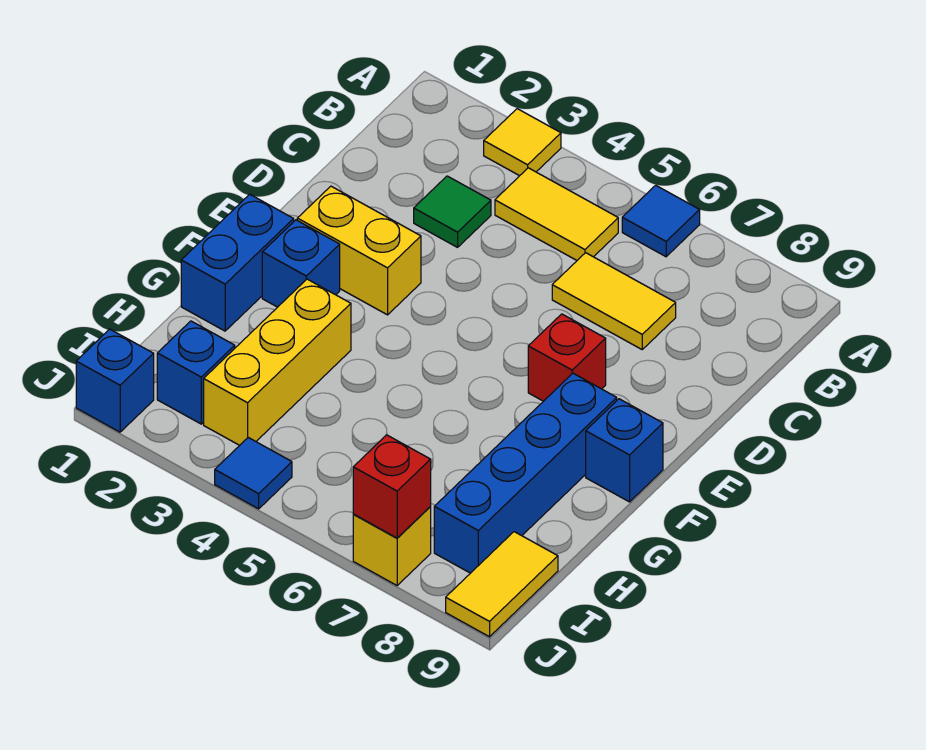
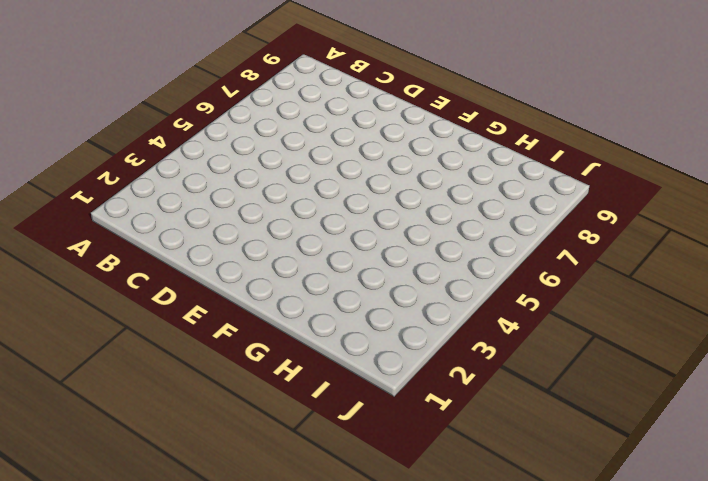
none -> yellow 1x1 tile [484,109,561,176]
none -> blue 1x1 tile [622,185,700,257]
none -> yellow 1x2 tile [495,168,618,260]

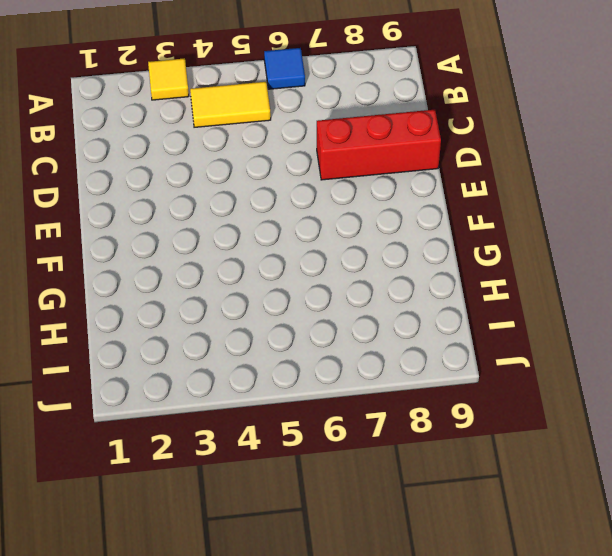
red 1x3 brick [317,110,441,180] -> none
none -> green 1x1 tile [414,176,491,247]
none -> yellow 1x2 tile [552,253,676,349]
none -> yellow 1x2 brick [297,186,421,315]

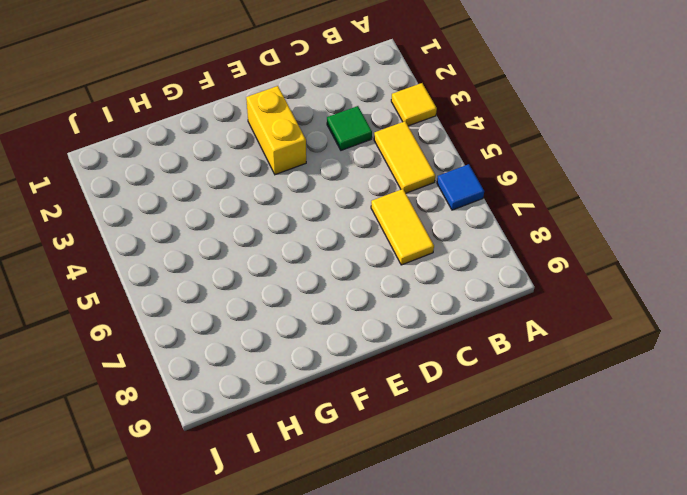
none -> red 1x1 brick [528,314,606,401]
none -> blue 1x2 brick [181,194,294,331]
none -> blue 1x1 brick [262,220,340,307]

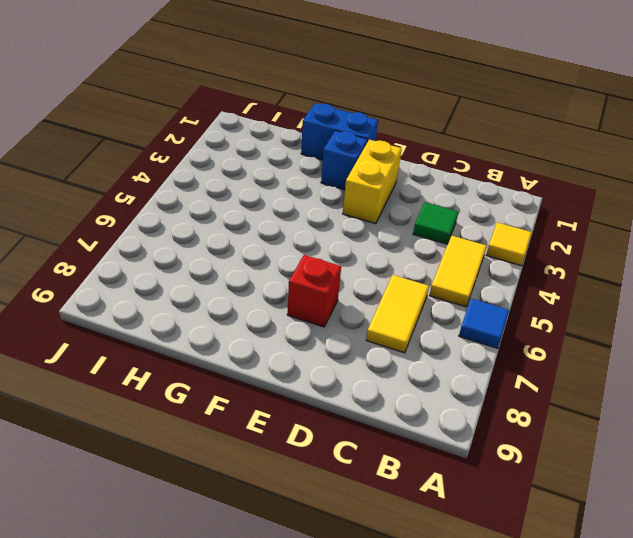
none -> blue 1x4 brick [434,373,617,573]
none -> blue 1x1 brick [586,399,663,502]
none -> yellow 1x3 brick [204,279,351,445]

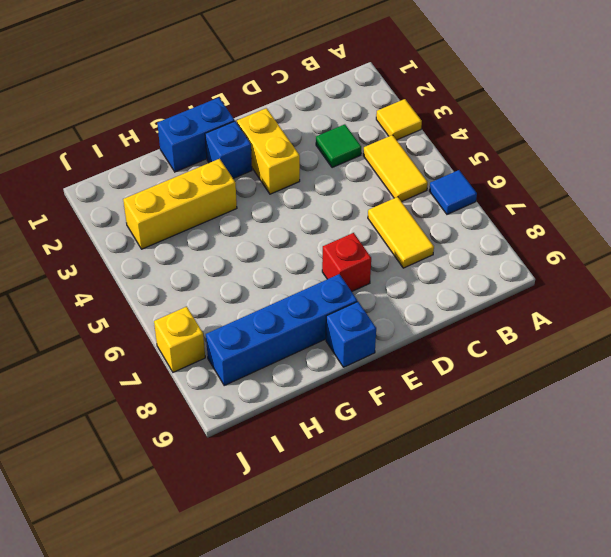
none -> blue 1x1 brick [157,321,235,424]
none -> yellow 1x2 tile [446,532,558,637]
none -> blue 1x1 brick [76,329,154,432]

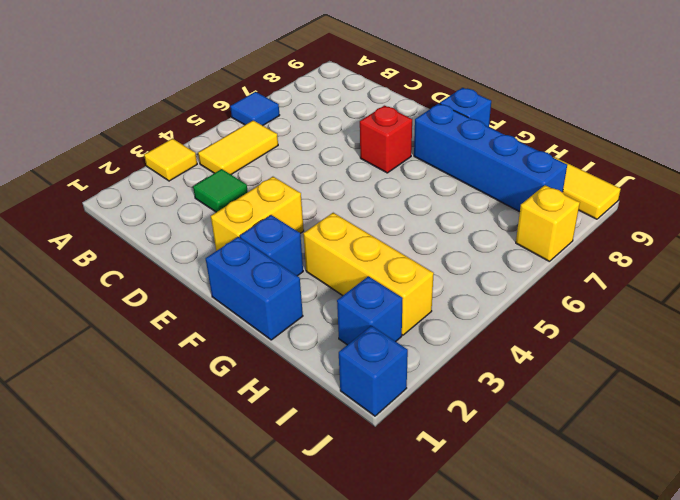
none -> yellow 1x2 tile [552,253,676,349]
none -> blue 1x1 tile [215,438,292,509]
none -> red 1x1 brick [353,435,431,538]

